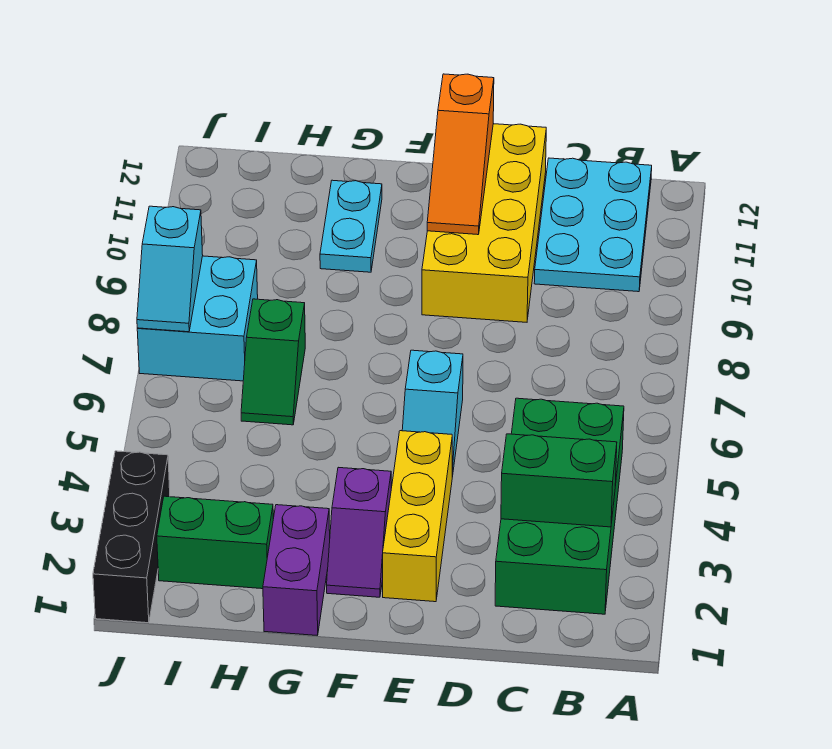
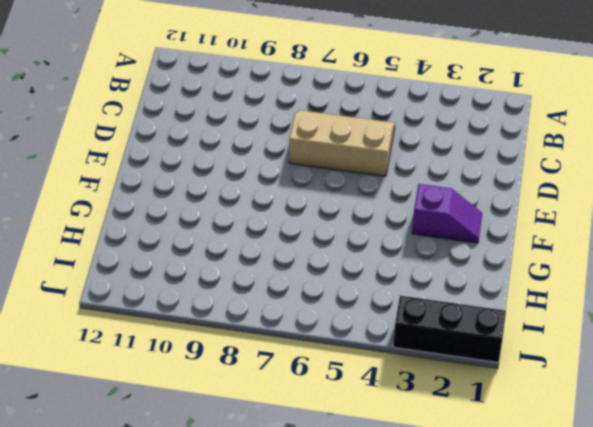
tan 2x3 slope [289,110,395,176] -> green 2x4 brick [495,398,624,614]
none -> cyan 2x3 plate [534,158,652,292]
none -> yellow 2x4 brick [422,124,546,322]
none -> yellow 1x3 brick [383,431,452,602]

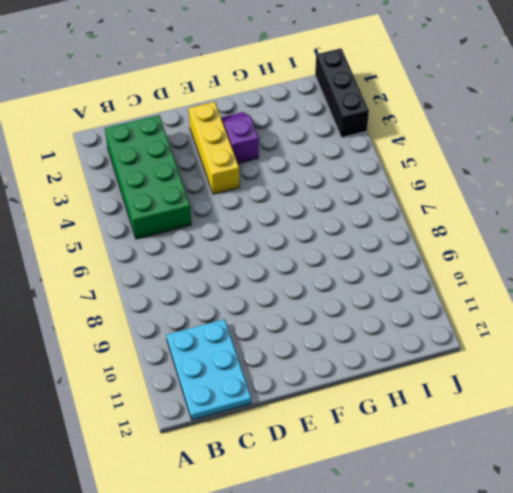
none -> yellow 2x4 brick [422,124,546,322]
none -> cyan 1x2 slope [402,350,463,477]
none -> purple 1x2 brick [263,505,330,635]

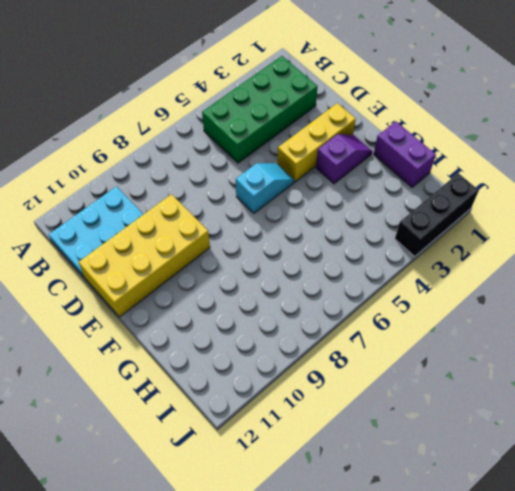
purple 1x2 brick [374,122,436,187] -> purple 1x2 brick turned to [263,505,330,635]
none -> cyan 1x2 plate [320,180,382,272]
none -> green 1x2 brick [157,496,273,589]
none -> green 1x2 slope [241,299,305,425]

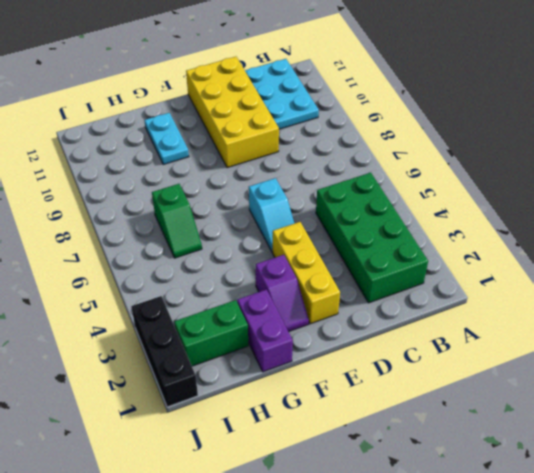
none -> cyan 2x2 brick [137,256,258,381]
none -> green 1x2 brick [501,434,617,527]
none -> orange 1x3 slope [427,74,494,235]

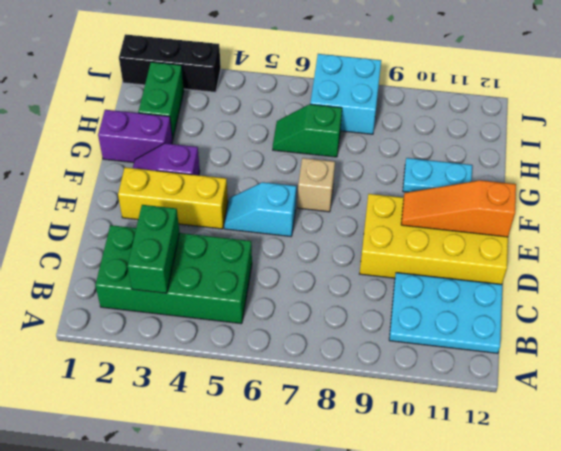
tan 1x1 brick [298,158,335,212] -> none
none -> cyan 1x2 slope [137,206,203,332]

